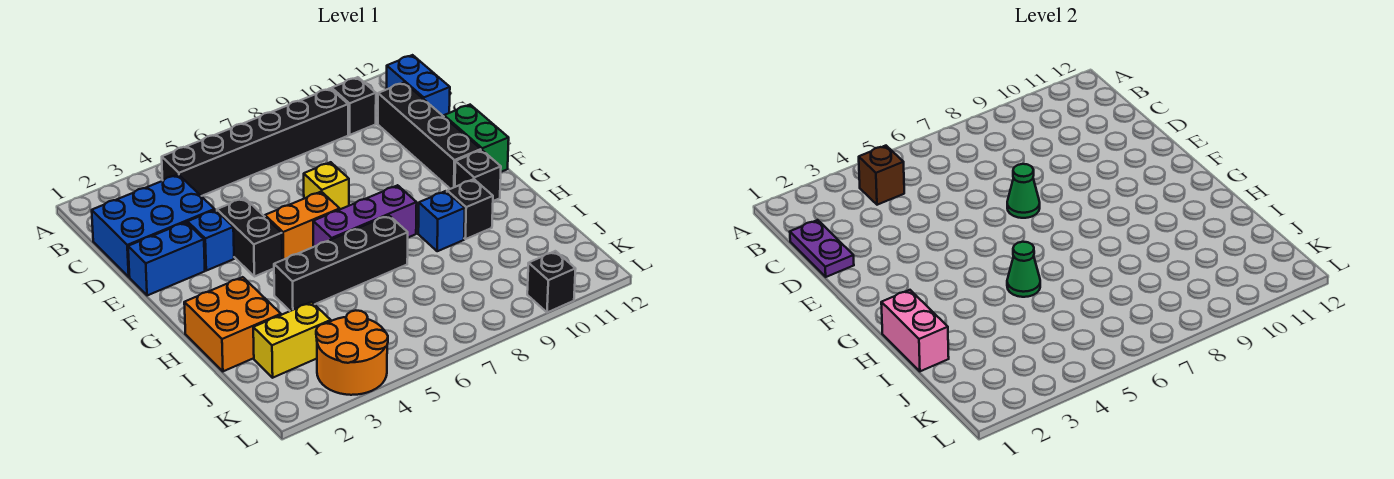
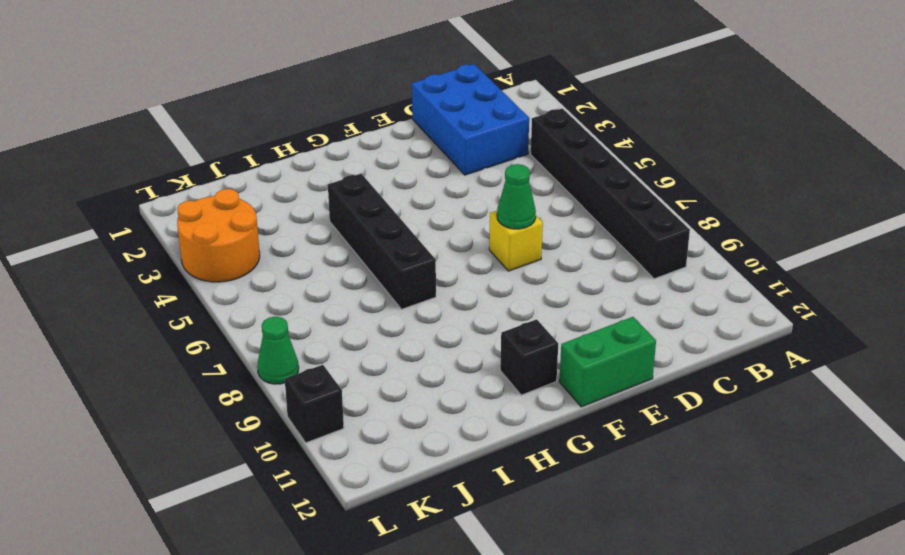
green 1x1 cone [257,317,299,384] -> green 1x1 cone moved to [1007,242,1040,297]
none -> black 1x1 brick [332,77,376,135]
none -> blue 1x2 brick [387,55,450,116]
none -> black 1x4 brick [378,83,481,189]

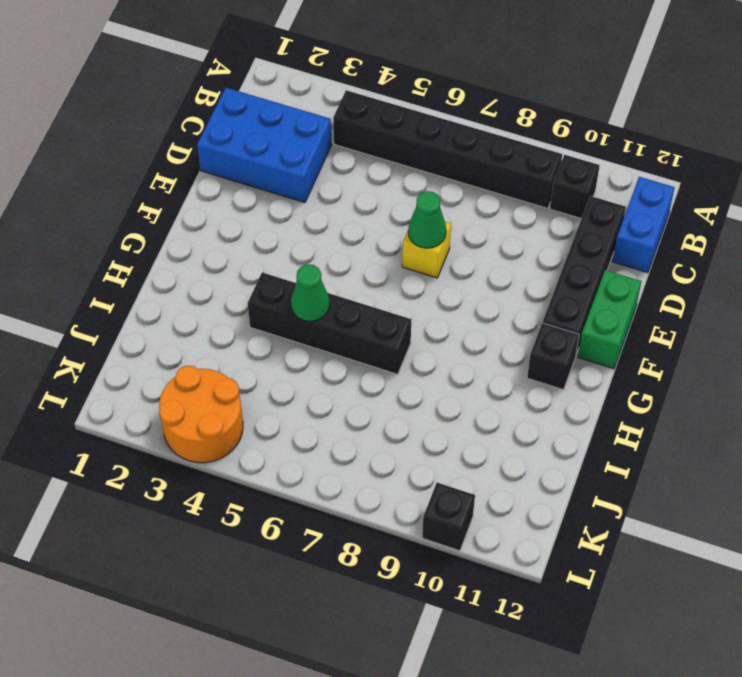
none -> blue 1x2 brick [128,222,205,296]
none -> blue 1x1 brick [188,210,234,271]
none -> black 1x2 brick [217,198,282,277]

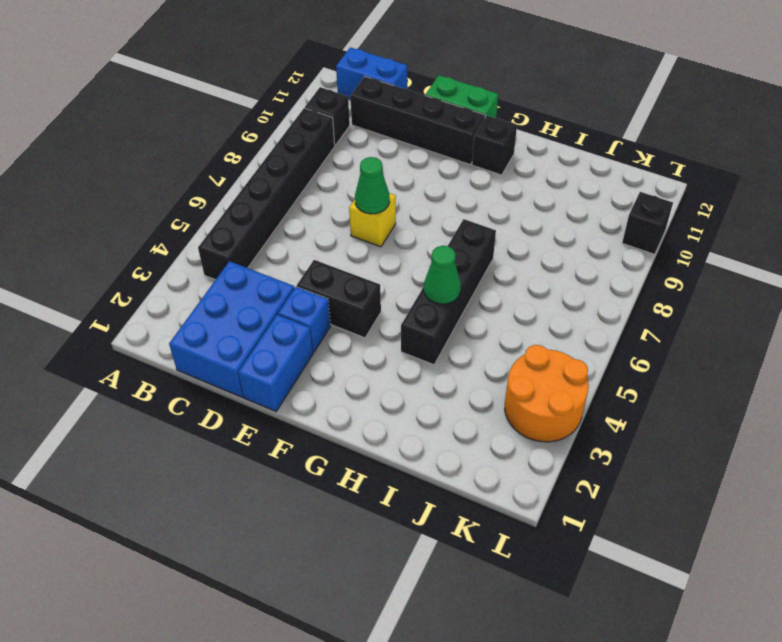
none -> orange 1x2 brick [265,192,340,260]
none -> purple 1x3 brick [313,185,417,247]
none -> orange 2x2 brick [184,277,281,371]

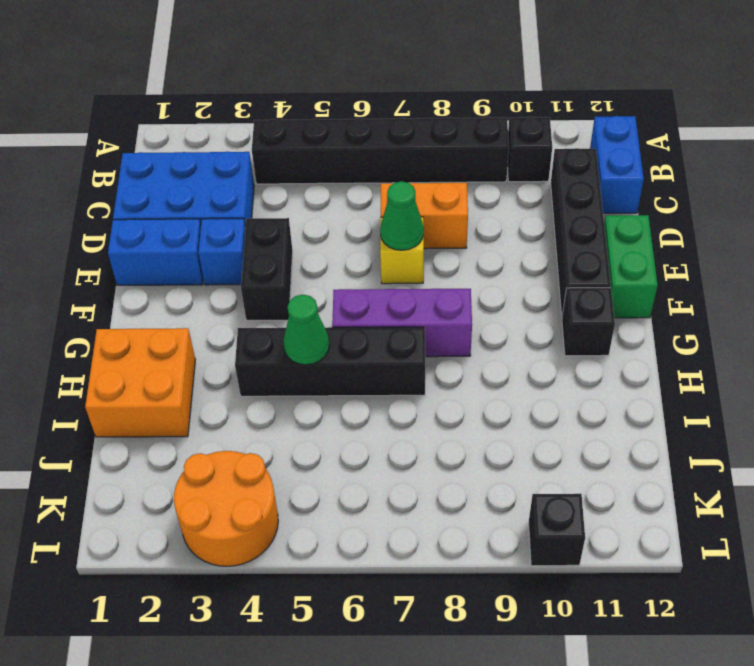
orange 1x2 brick [381,183,468,249] -> orange 1x2 brick moved to [265,192,340,260]
none -> blue 1x1 brick [418,191,465,251]
none -> black 1x1 brick [447,179,493,239]
none -> yellow 1x2 brick [253,302,331,378]

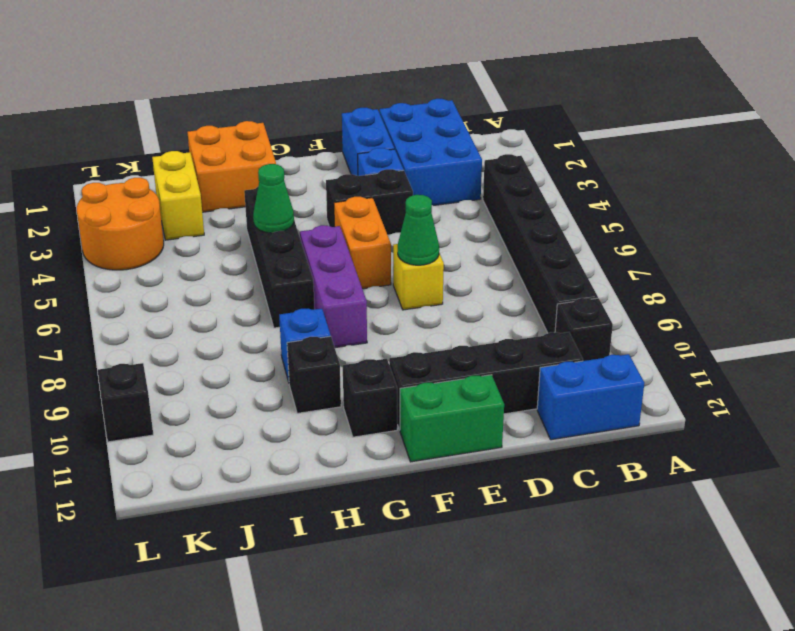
none -> brown 1x1 brick [859,146,904,205]
none -> purple 1x2 plate [790,220,854,277]
none -> pink 1x2 brick [881,290,949,371]

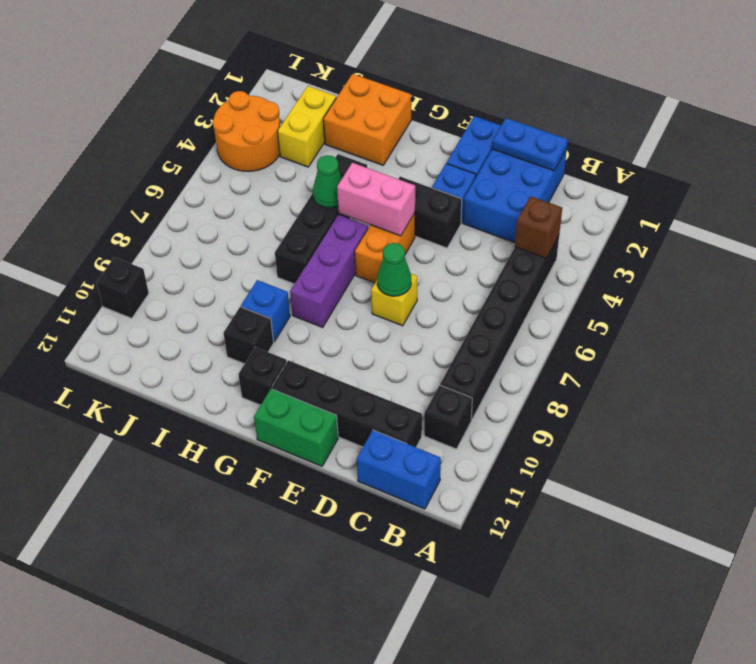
blue 1x2 plate [492,118,568,171] -> purple 1x2 plate [790,220,854,277]
pink 1x2 brick [337,163,415,236] -> pink 1x2 brick moved to [881,290,949,371]

